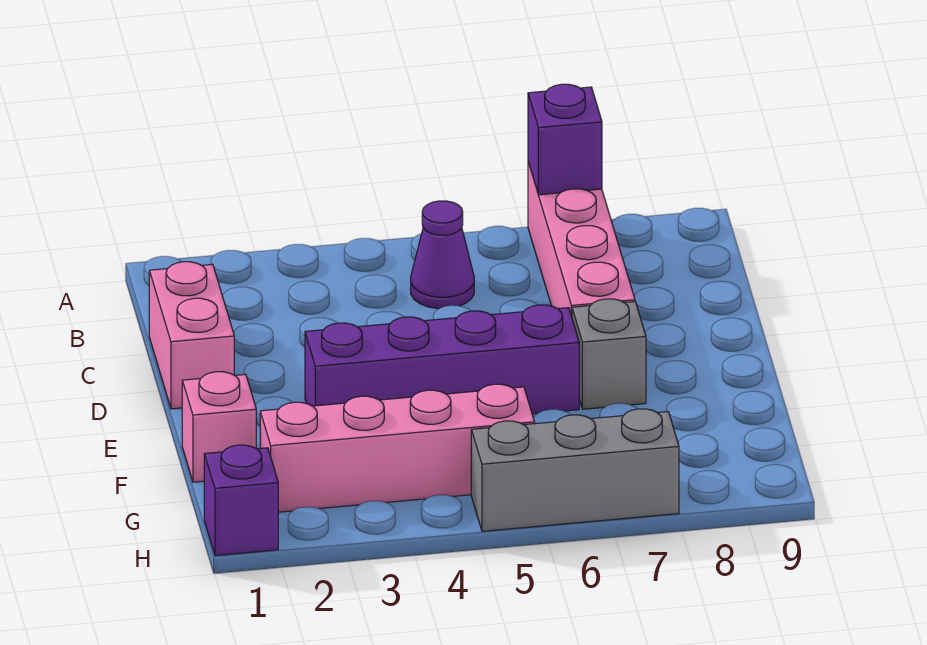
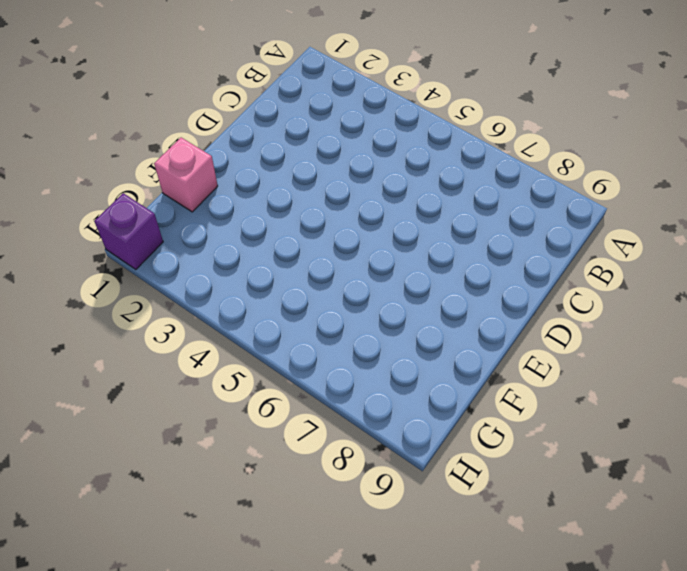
none -> pink 1x4 brick [528,162,635,317]
none -> purple 1x1 cone [411,201,474,309]

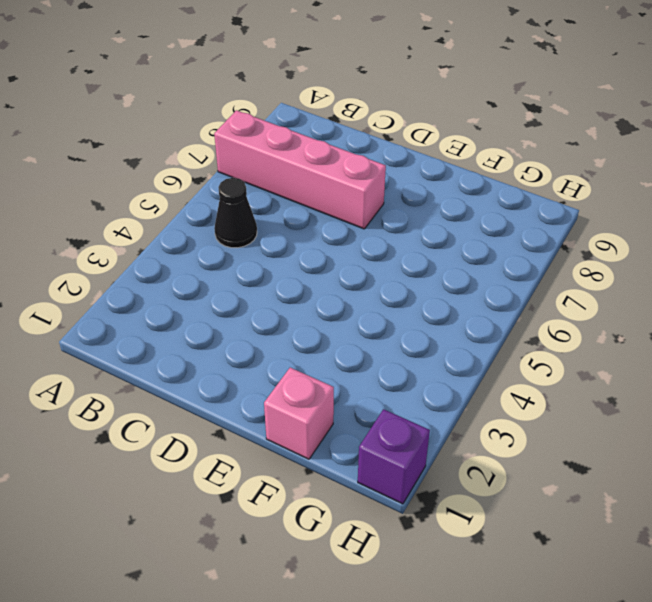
black 1x1 cone [214,178,257,248] -> purple 1x1 cone [411,201,474,309]
none -> pink 1x2 brick [149,262,234,409]
none -> purple 1x4 brick [305,305,579,414]

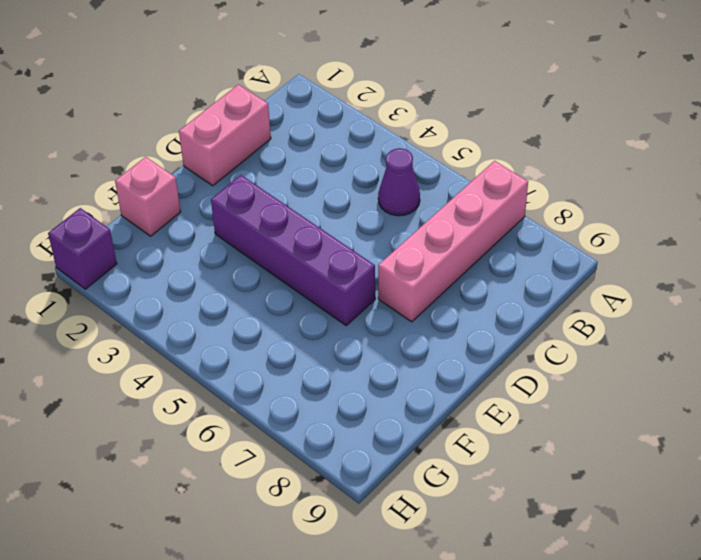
none -> grey 1x1 brick [572,299,646,409]
none -> pink 1x4 brick [260,384,535,512]

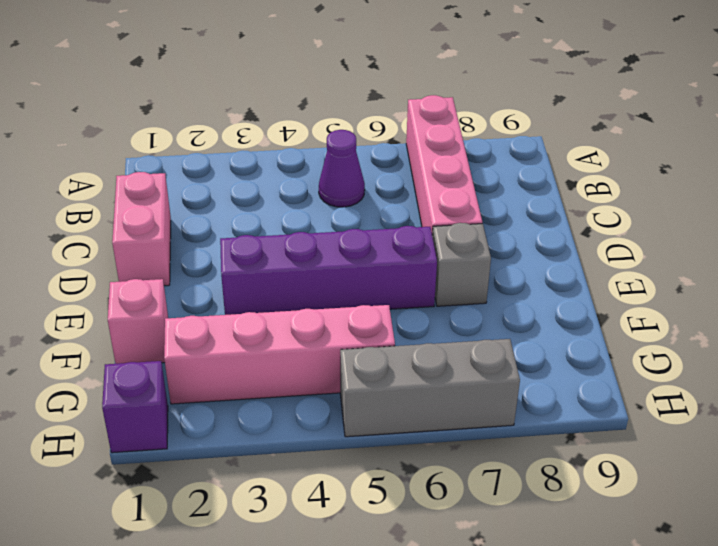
none -> purple 1x1 brick [528,84,602,195]

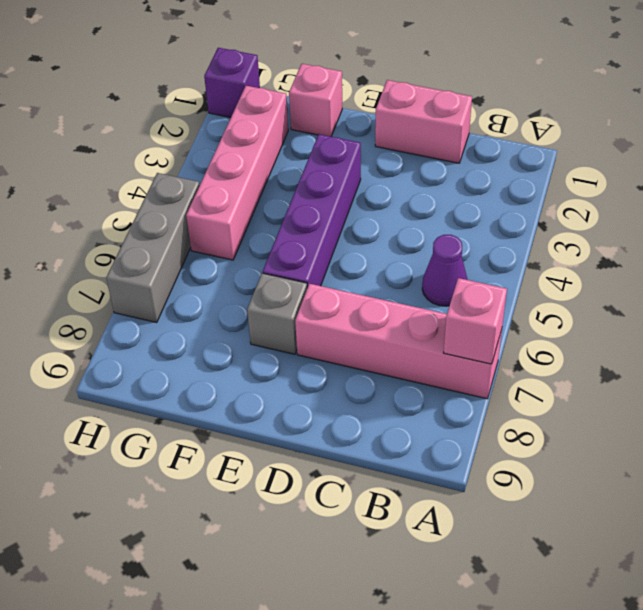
pink 1x1 brick [444,278,507,364] -> purple 1x1 brick [528,84,602,195]

